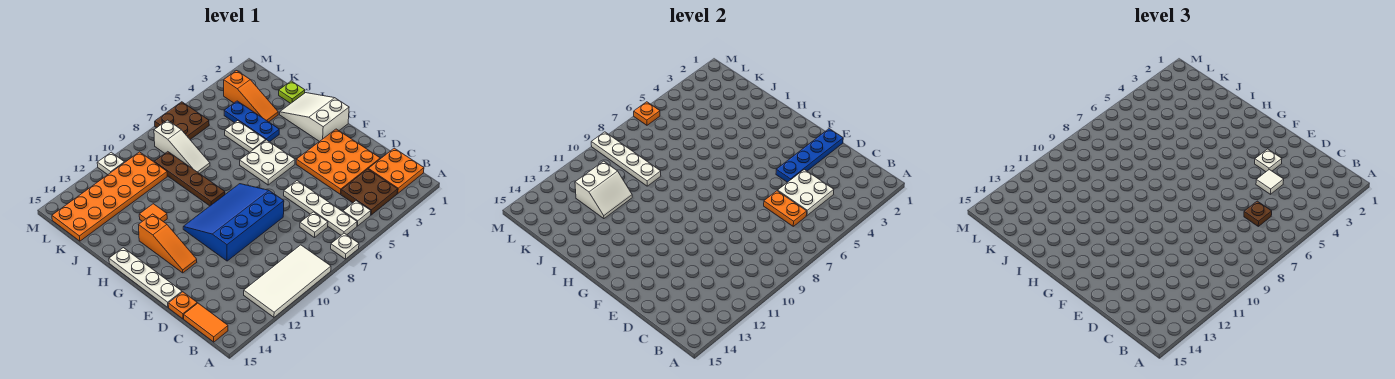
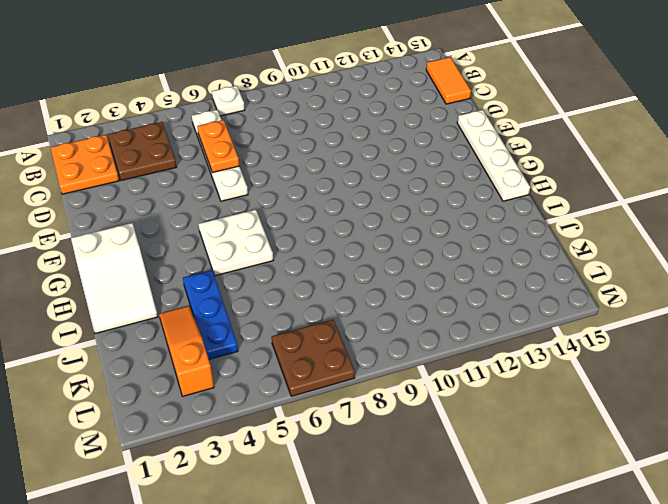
none -> white 2x4 tile [244,245,331,317]
none -> white 1x1 plate [343,201,371,226]
none -> white 1x1 plate [300,212,328,238]
none -> orange 3x3 plate [296,129,380,194]

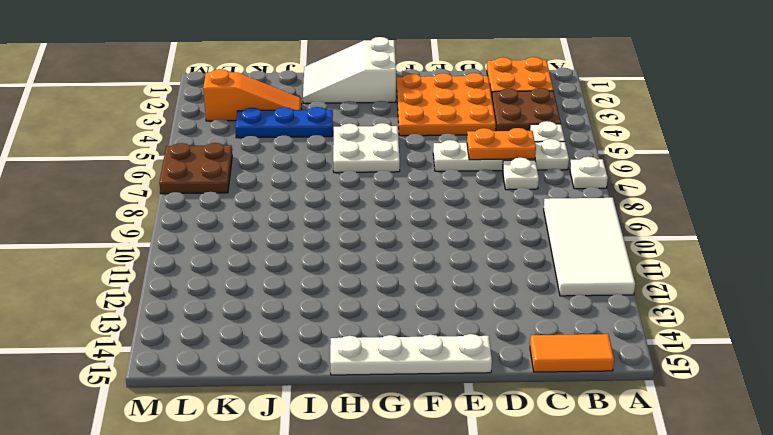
none -> orange 1x1 plate [168,292,197,319]
none -> blue 3x4 slope [183,184,284,261]
none -> orange 1x3 slope [139,214,197,273]
none -> brown 1x4 plate [155,152,225,206]

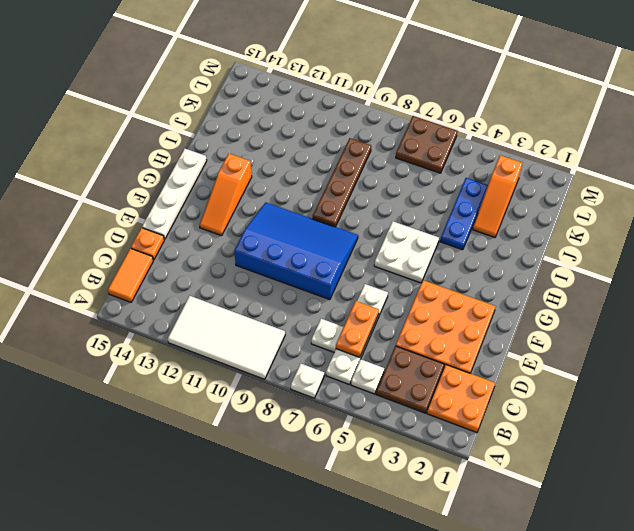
none -> white 2x3 slope [280,93,349,142]
none -> white 1x2 plate [225,121,266,152]
none -> orange 1x1 tile [139,204,167,222]
none -> lime 1x1 plate [279,81,305,103]

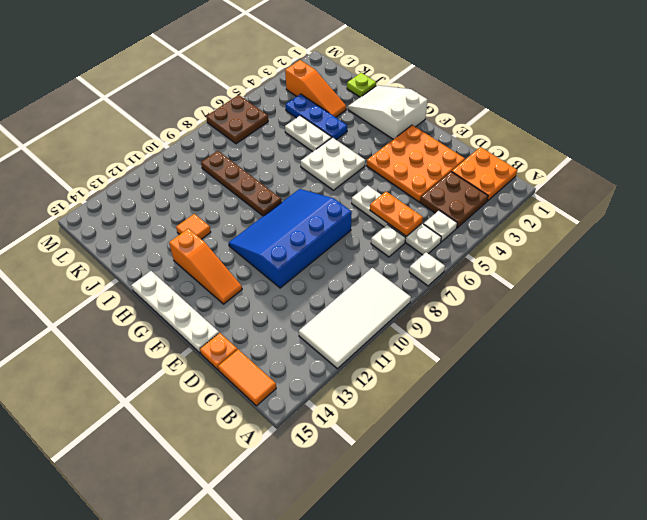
none -> white 1x3 slope [154,120,210,174]
none -> orange 2x6 plate [52,152,167,241]
none -> white 1x1 plate [97,152,125,175]
none -> white 2x2 plate [778,170,834,215]

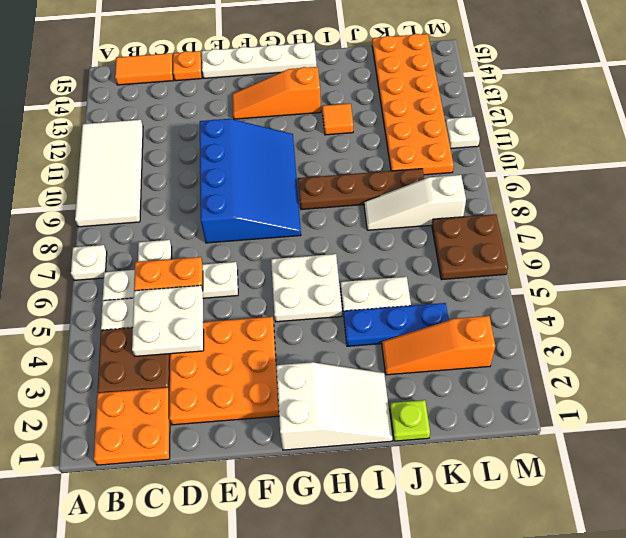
none -> blue 1x4 plate [776,129,843,182]
none -> white 1x4 plate [591,132,661,186]
none -> white 2x2 slope [575,161,632,219]
none -> orange 1x1 plate [634,102,660,125]

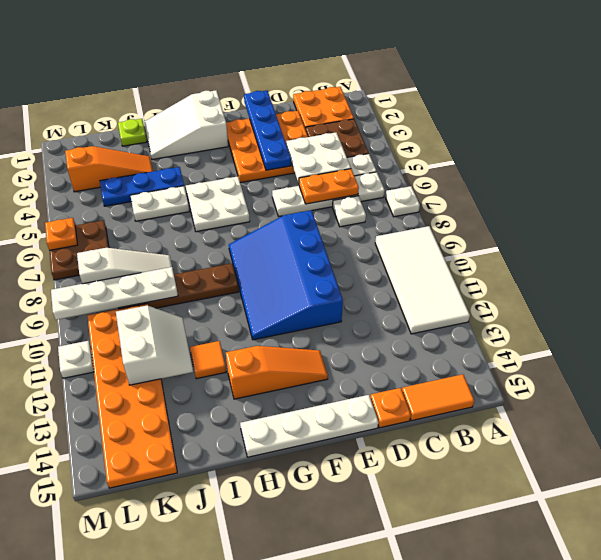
none -> brown 1x1 plate [1244,201,1272,226]
none -> white 1x1 tile [1256,170,1284,194]
none -> white 1x1 plate [1255,149,1282,172]

